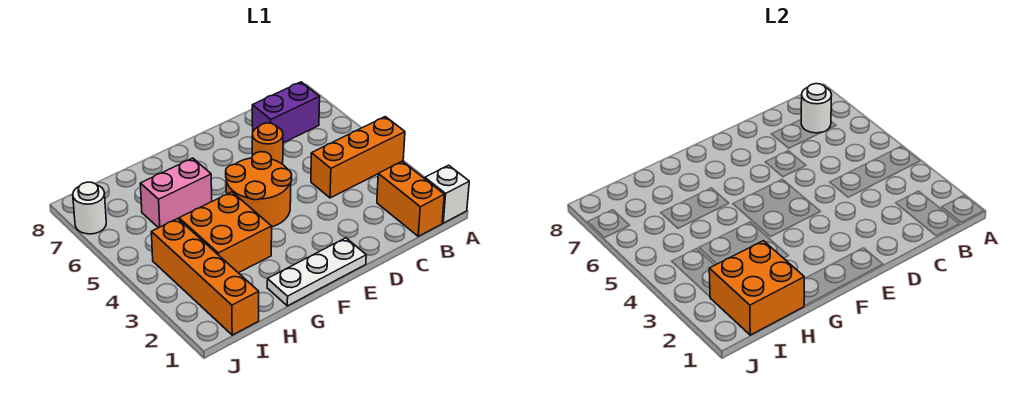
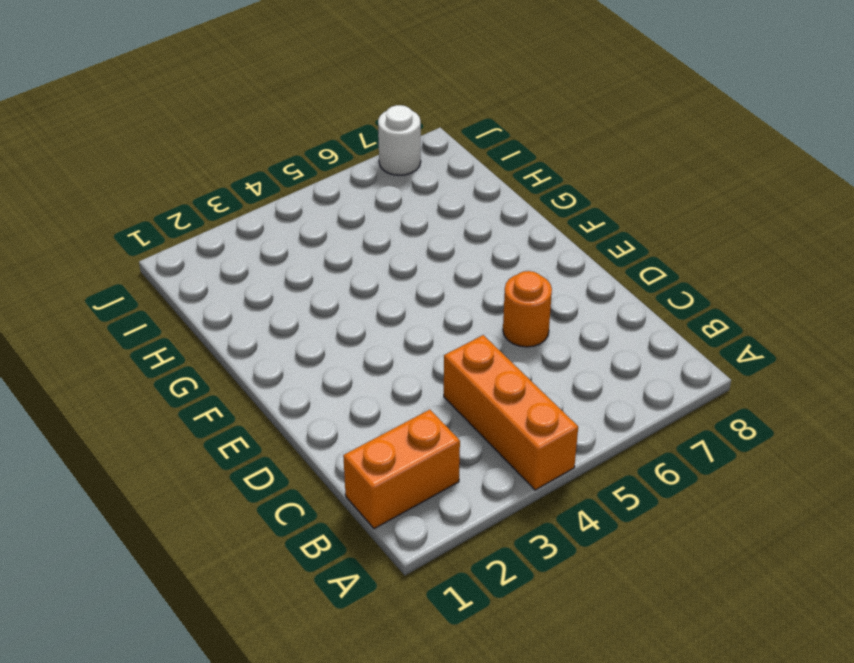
none -> white 1x1 brick [425,165,469,223]
none -> purple 1x2 brick [252,82,320,143]
none -> white 1x3 plate [267,238,366,306]

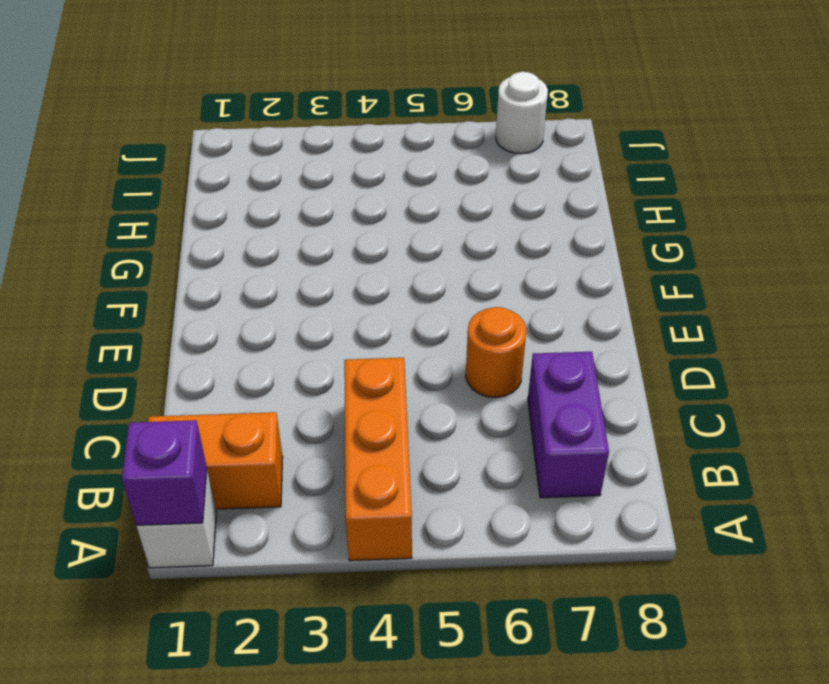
purple 1x1 brick [122,420,207,525] -> none
none -> white 1x3 plate [267,238,366,306]
none -> orange 2x2 round brick [226,152,292,227]
none -> orange 2x2 brick [179,192,272,273]

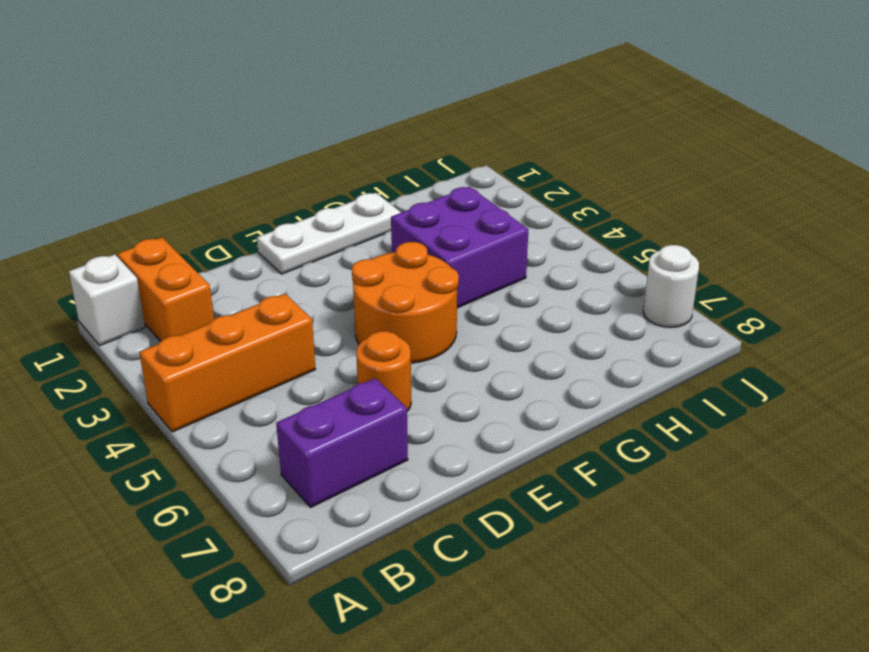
purple 2x2 brick [391,187,529,308] -> orange 2x2 brick [179,192,272,273]
none -> pink 1x2 brick [140,158,212,228]
none -> orange 1x4 brick [151,219,259,335]
none -> white 1x1 round brick [801,84,832,133]

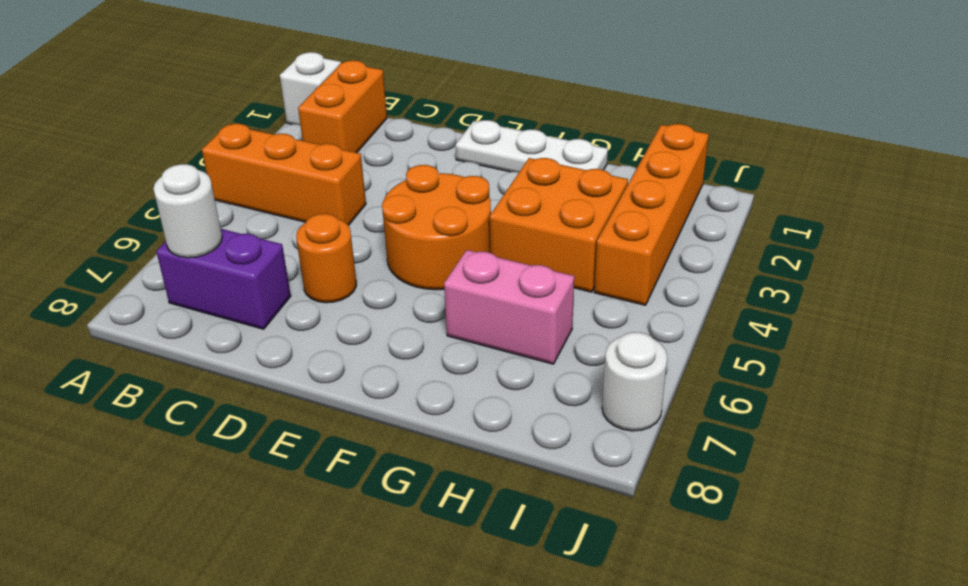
none -> orange 2x2 brick [709,241,804,335]

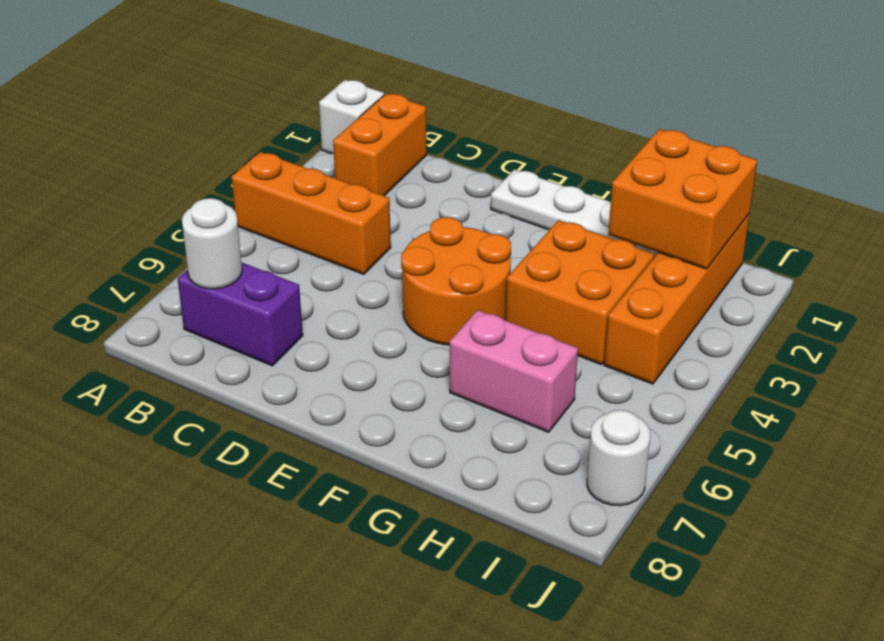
none -> orange 1x1 round brick [252,123,283,164]

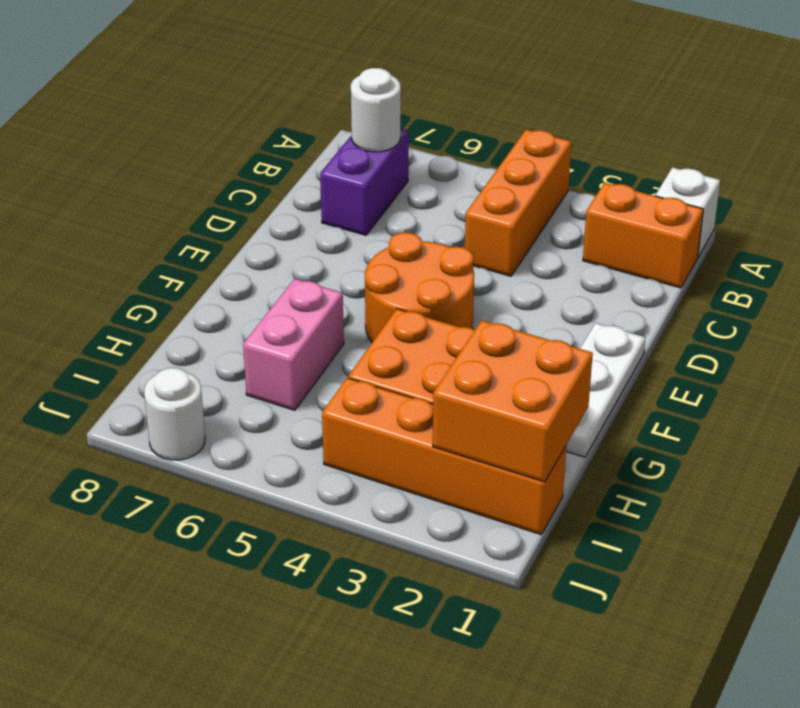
none -> orange 1x1 round brick [252,123,283,164]

